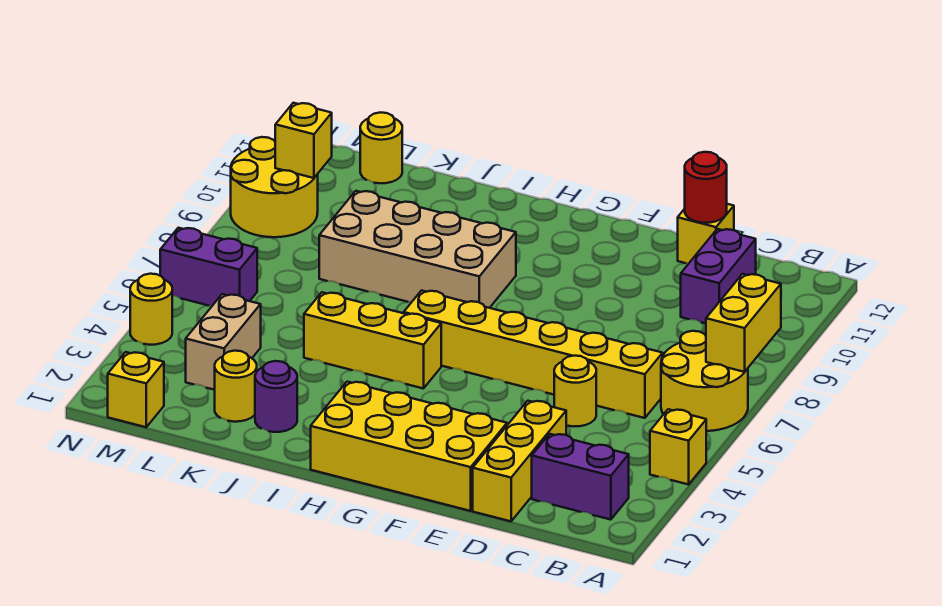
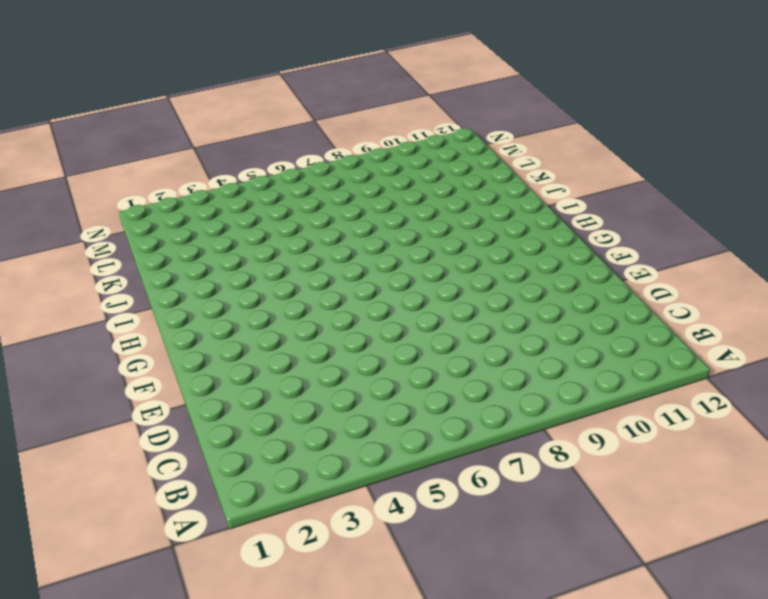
none -> yellow 1x1 brick [650,409,706,484]
none -> yellow 2x2 round brick [661,331,748,431]
none -> purple 1x2 brick [532,434,629,520]

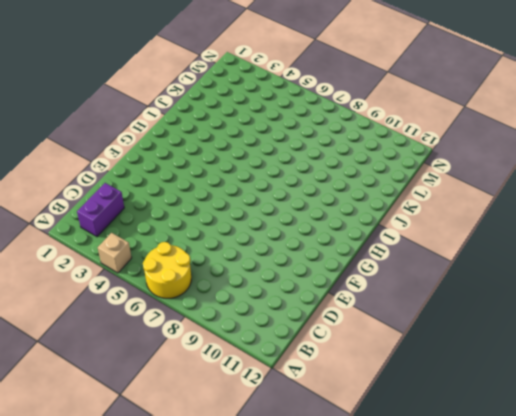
tan 1x1 brick [98,233,132,273] -> yellow 1x1 brick [650,409,706,484]
none -> yellow 1x6 brick [404,291,663,418]
none -> purple 1x2 brick [681,229,756,324]
none -> yellow 1x3 brick [473,401,566,521]

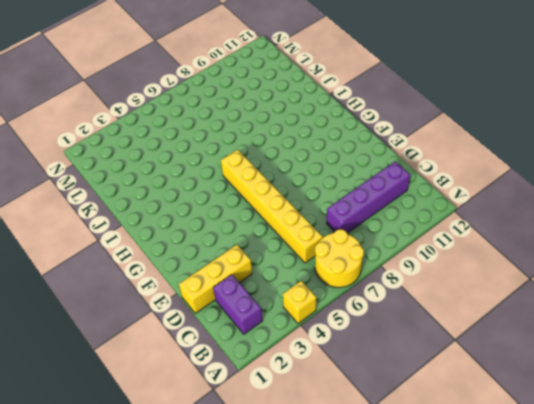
purple 1x4 brick [327,162,410,233] -> purple 1x2 brick [681,229,756,324]
none -> yellow 1x1 round brick [554,356,596,427]
none -> yellow 1x1 brick [678,204,734,263]
none -> yellow 2x4 brick [311,382,507,511]

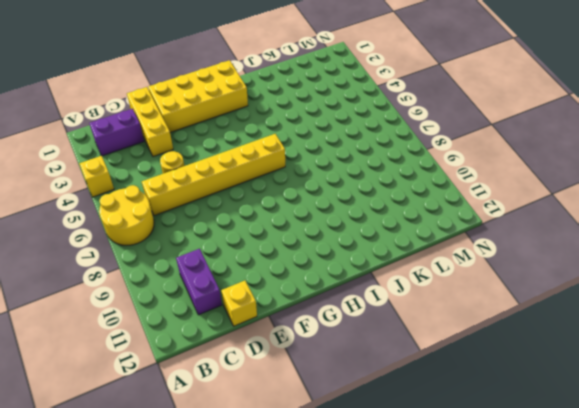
none -> yellow 1x3 brick [304,292,441,389]
none -> tan 2x4 brick [319,191,516,308]
none -> purple 1x1 round brick [255,361,297,432]

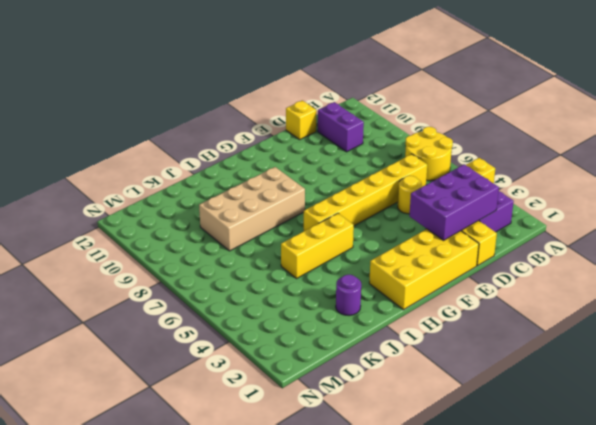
purple 2x3 brick [410,164,499,240] -> none
none -> yellow 1x1 round brick [215,351,257,422]
none -> tan 1x2 brick [186,294,261,390]
none -> yellow 1x1 round brick [360,112,402,183]

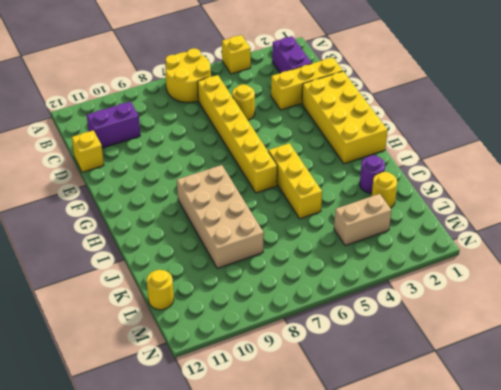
none -> yellow 1x1 brick [108,352,164,427]
none -> purple 1x2 brick [160,228,257,306]
none -> yellow 2x2 round brick [231,137,318,237]

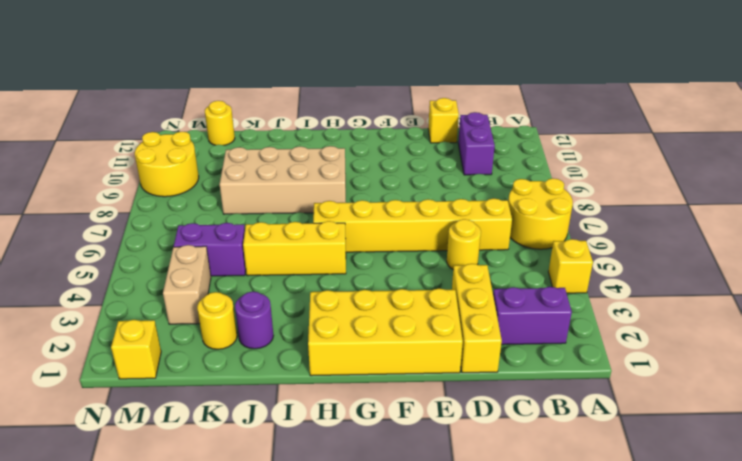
purple 1x2 brick [174,223,246,276] -> purple 1x2 brick moved to [160,228,257,306]
none -> yellow 1x1 round brick [130,274,172,345]
none -> yellow 1x2 brick [706,274,781,372]
none -> red 1x1 round brick [685,152,727,223]

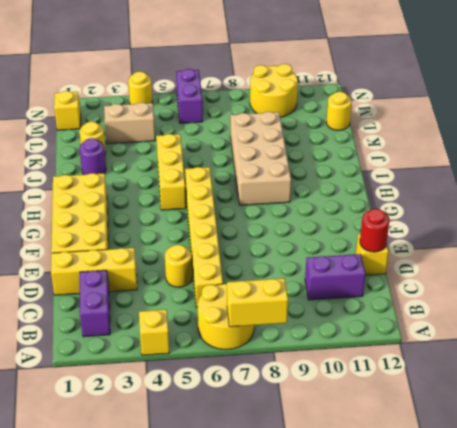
none -> yellow 1x1 brick [275,103,332,178]

